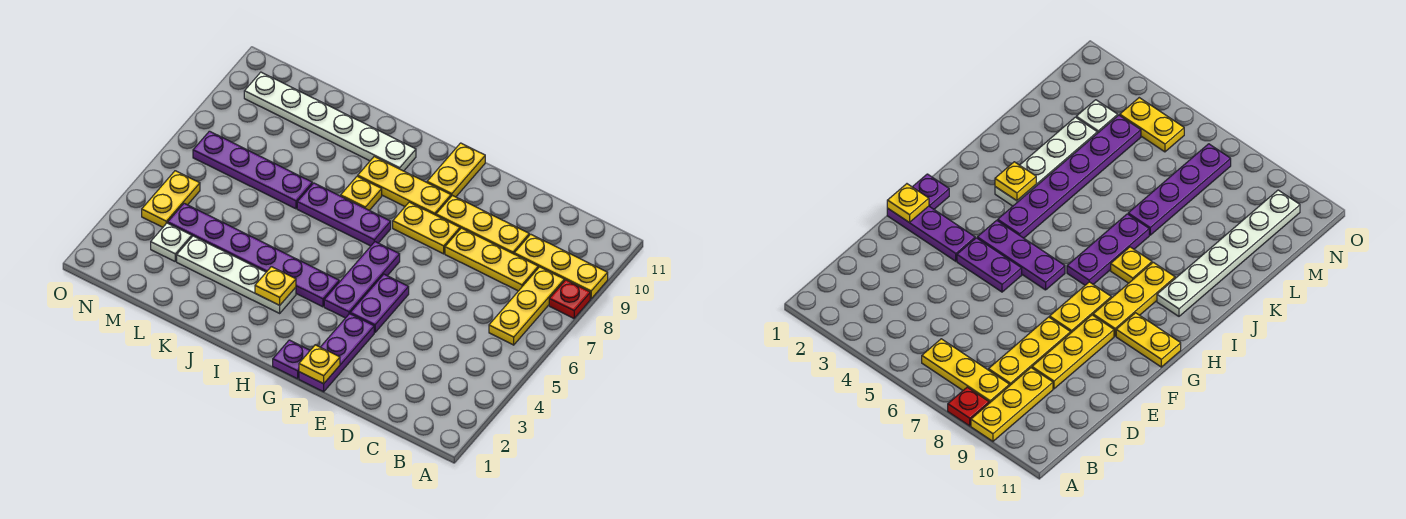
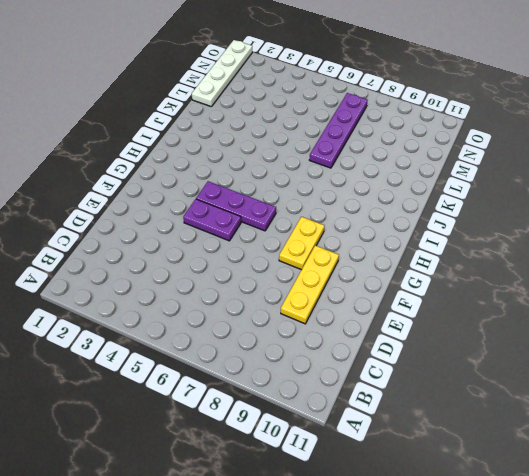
white 1x4 plate [192,40,252,107] -> white 1x4 plate moved to [177,236,296,313]
none -> red 1x1 plate [549,280,590,318]
none -> yellow 1x3 plate [514,234,608,299]
none -> yellow 1x3 plate [489,267,564,345]

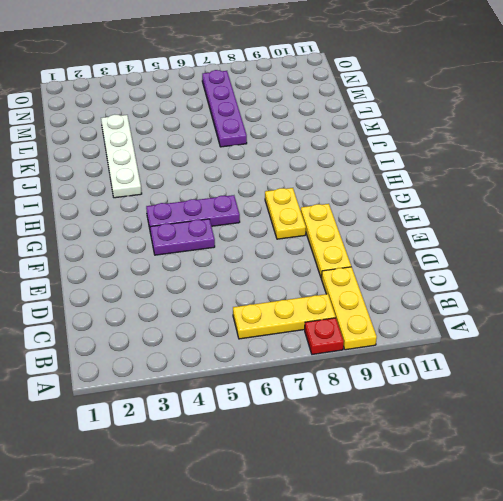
none -> yellow 1x3 plate [445,228,538,291]
none -> purple 1x3 plate [299,314,374,392]
none -> purple 1x1 plate [273,340,310,379]

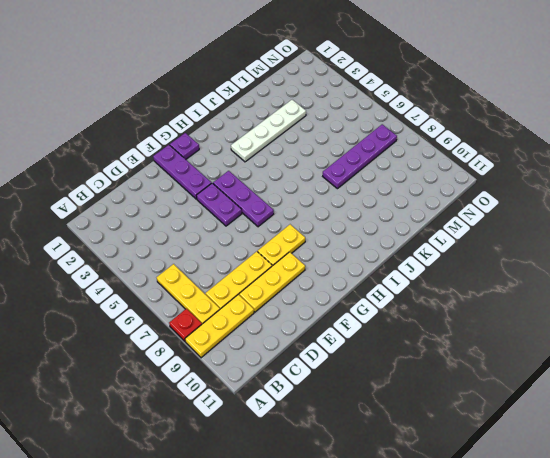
none -> yellow 1x3 plate [358,157,451,215]
none -> yellow 1x2 plate [427,143,485,197]
none -> purple 1x6 plate [168,203,339,307]

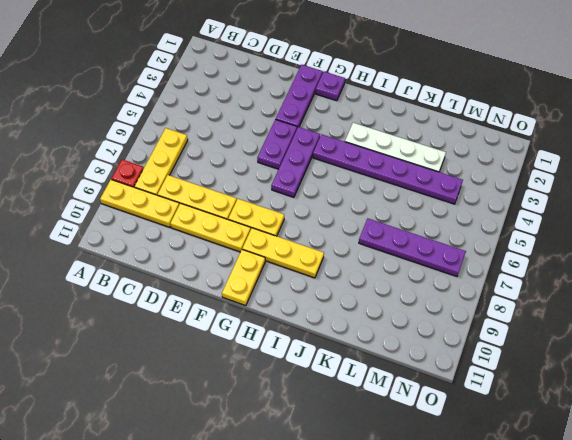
none -> purple 1x3 plate [297,183,391,246]
none -> yellow 1x1 plate [341,176,382,210]
none -> white 1x6 plate [244,72,416,171]

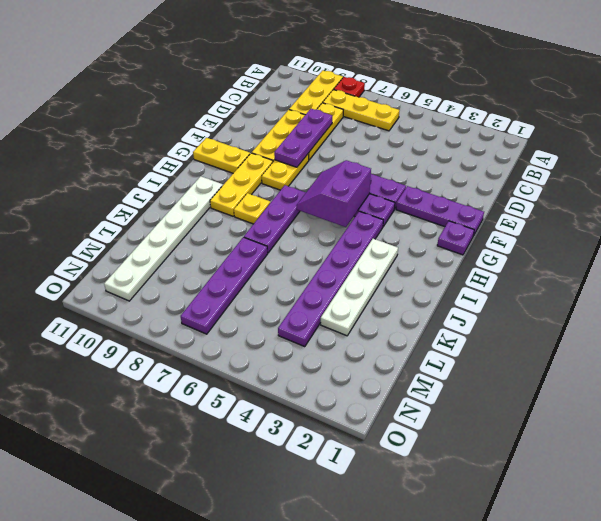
purple 1x3 plate [274,109,332,167] -> none
purple 2x2 slope [296,160,371,227] -> none
none -> white 1x1 plate [151,223,192,261]
none -> yellow 1x2 plate [142,171,200,227]
none -> yellow 1x1 plate [299,345,340,384]

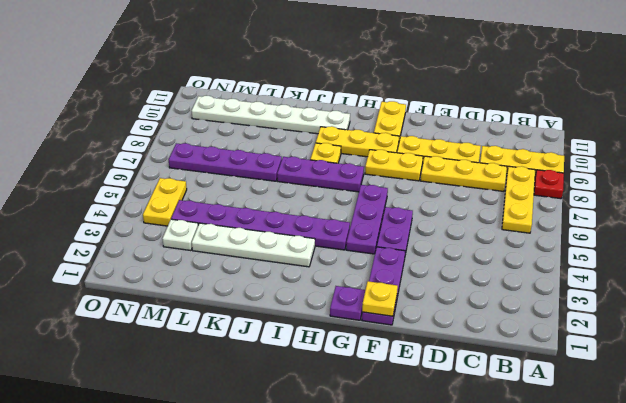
none -> yellow 1x1 plate [255,267,296,305]

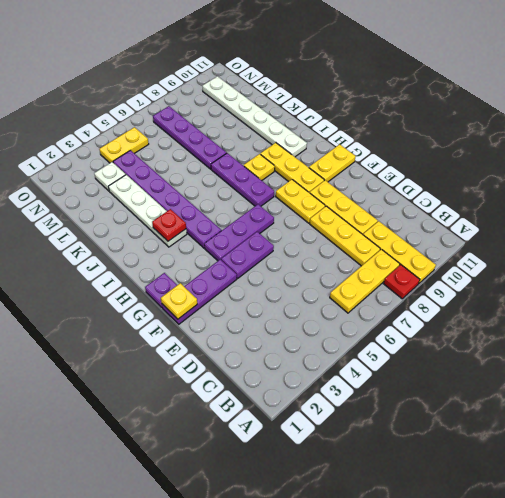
red 1x1 plate [152,209,186,241] -> yellow 1x1 plate [255,267,296,305]

